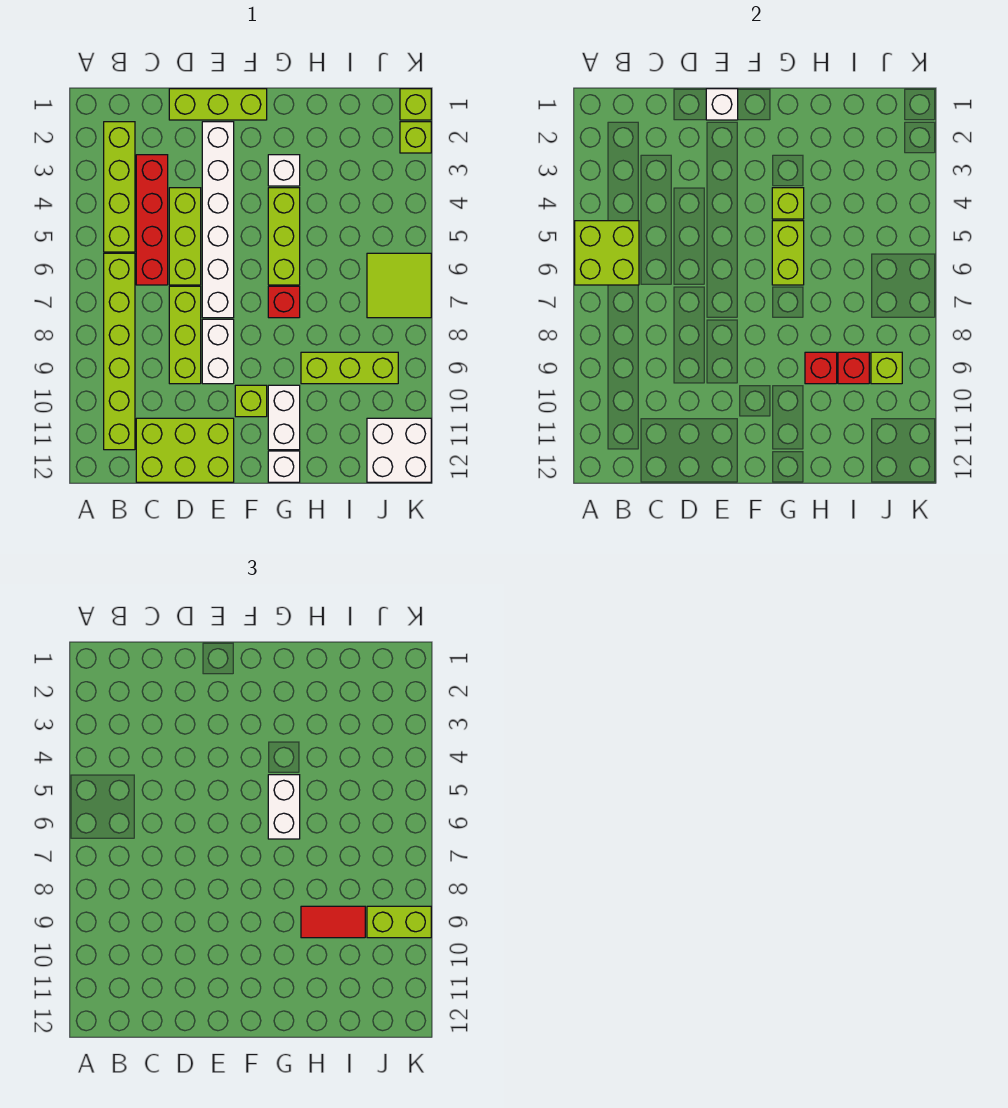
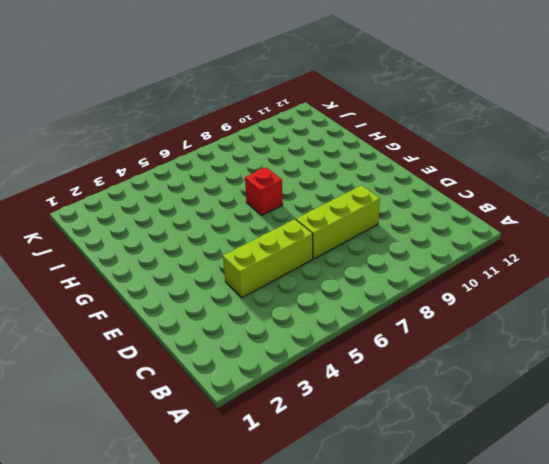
none -> lime 1x4 brick [104,122,135,252]
none -> lime 1x6 brick [104,253,135,450]
none -> red 1x4 brick [136,155,168,285]
none -> lime 2x3 brick [136,418,234,482]

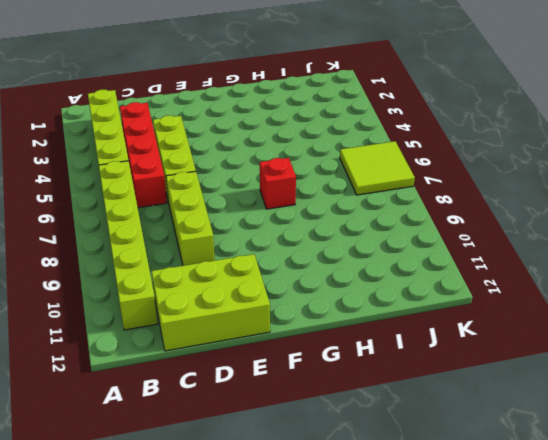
none -> lime 1x3 brick [169,89,267,120]
none -> white 1x6 brick [202,122,234,318]
none -> white 1x2 brick [202,319,234,384]
none -> lime 1x1 brick [235,385,267,417]

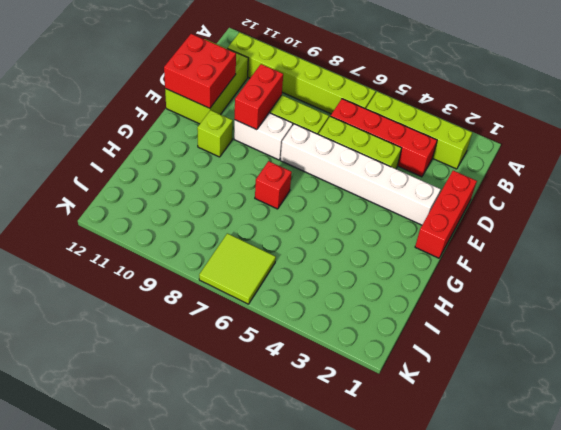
red 1x3 brick [415,171,477,258] -> lime 1x3 brick [169,89,267,120]
red 1x2 brick [234,64,283,130] -> none
red 2x2 brick [164,34,236,108] -> none
none -> white 1x1 brick [268,155,300,186]
none -> lime 1x3 brick [268,188,300,285]
none -> white 1x2 brick [268,385,300,450]
none -> white 1x1 brick [268,451,300,482]

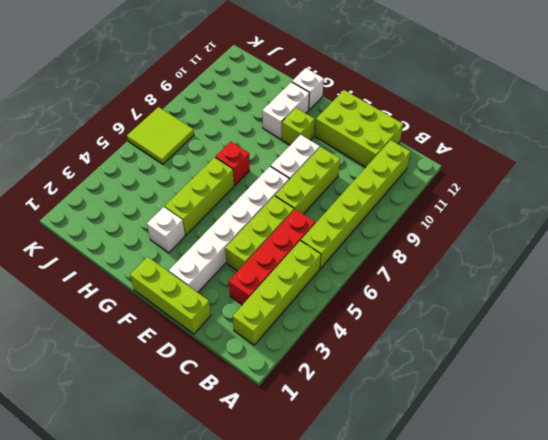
none -> lime 1x3 brick [301,352,398,384]
none -> white 2x2 brick [367,418,431,482]
none -> lime 1x1 brick [400,89,431,120]
none -> lime 1x1 brick [400,122,431,153]

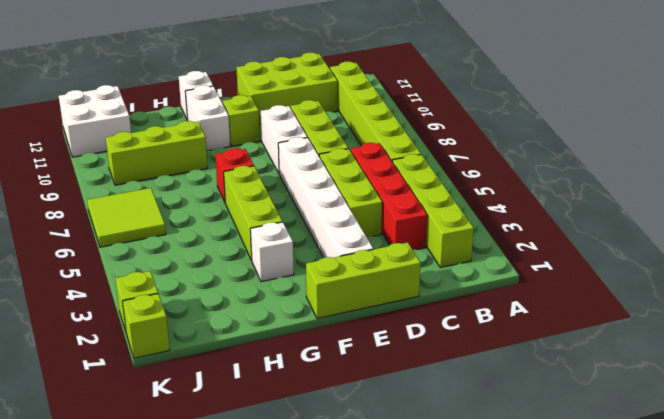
none -> lime 2x2 brick [575,221,639,285]
none -> white 1x1 brick [706,89,738,120]
none -> lime 1x1 brick [772,188,804,219]
none -> lime 1x2 brick [772,221,804,285]

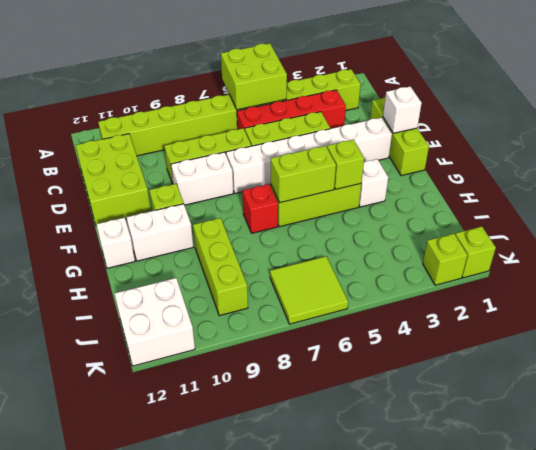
none -> red 1x1 brick [805,352,837,384]
none -> red 1x1 brick [838,352,869,384]
none -> lime 1x1 brick [871,352,902,384]
none -> white 1x2 brick [268,775,300,839]

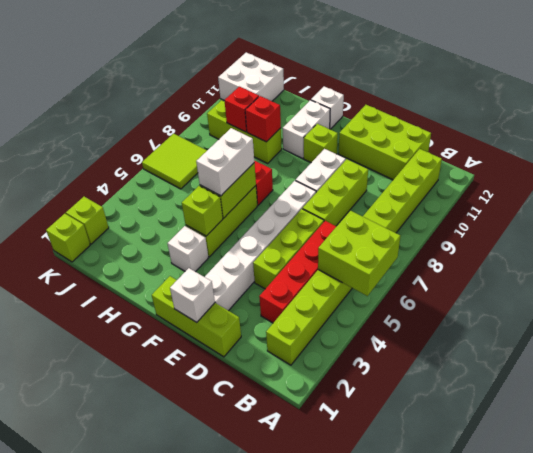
none -> lime 1x1 brick [871,352,902,384]
none -> red 1x2 tile [301,906,365,938]
none -> lime 1x2 brick [367,906,431,938]

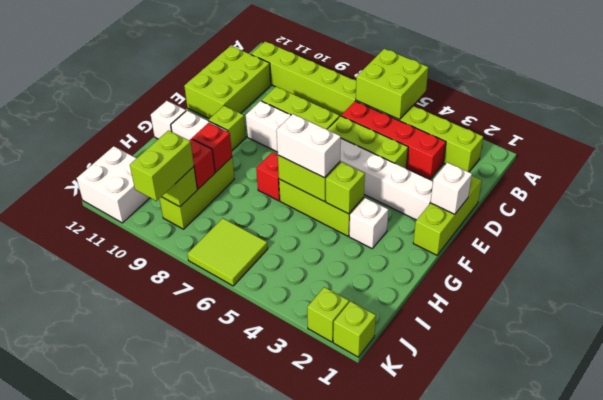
none -> red 1x2 tile [301,906,365,938]

